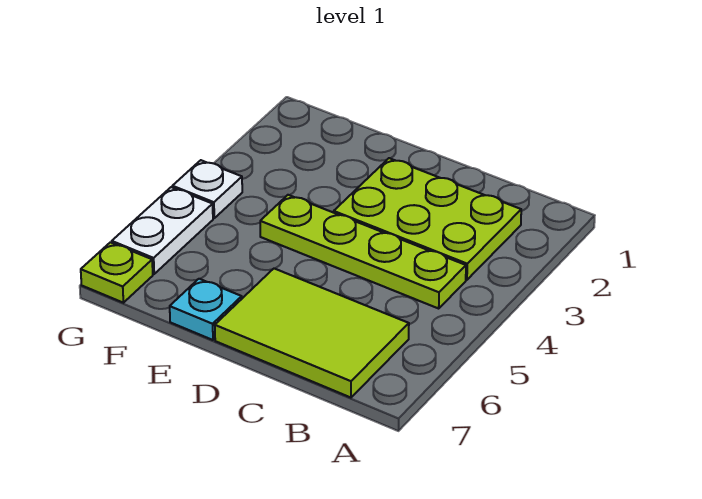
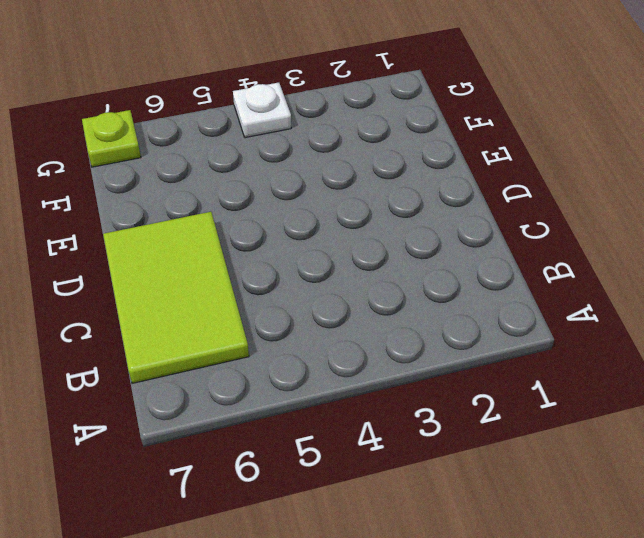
none -> lime 2x3 plate [334,158,521,280]
none -> lime 1x4 plate [260,195,466,308]

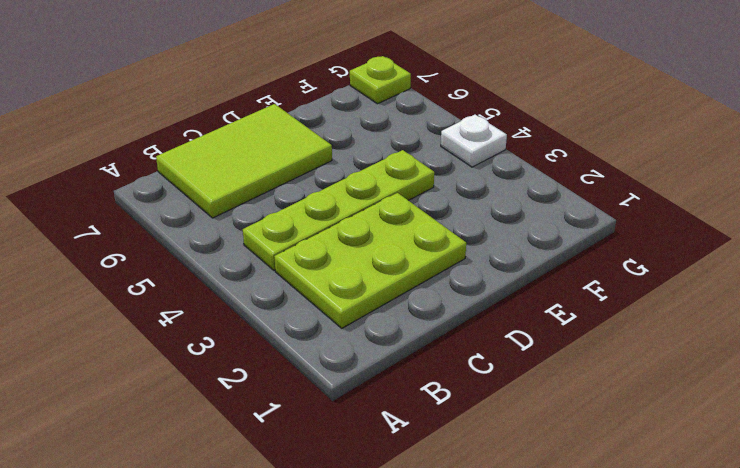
none -> cyan 1x1 plate [170,279,242,340]
none -> white 1x2 plate [112,187,213,274]

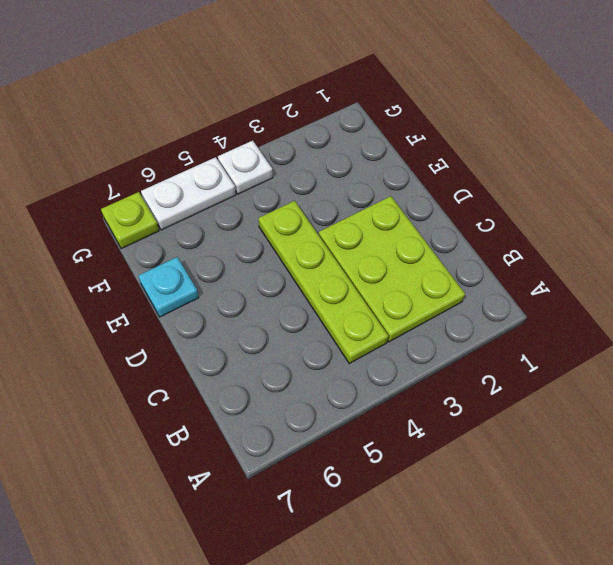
none -> lime 2x3 tile [215,269,409,398]

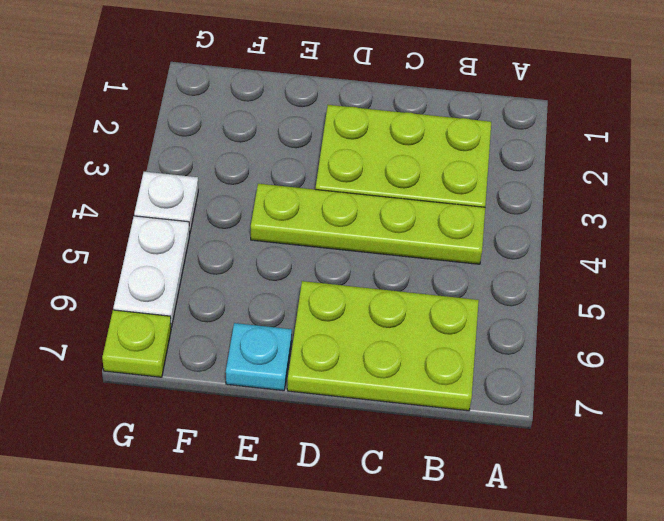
lime 2x3 plate [287,281,479,411] -> lime 2x3 tile [215,269,409,398]

